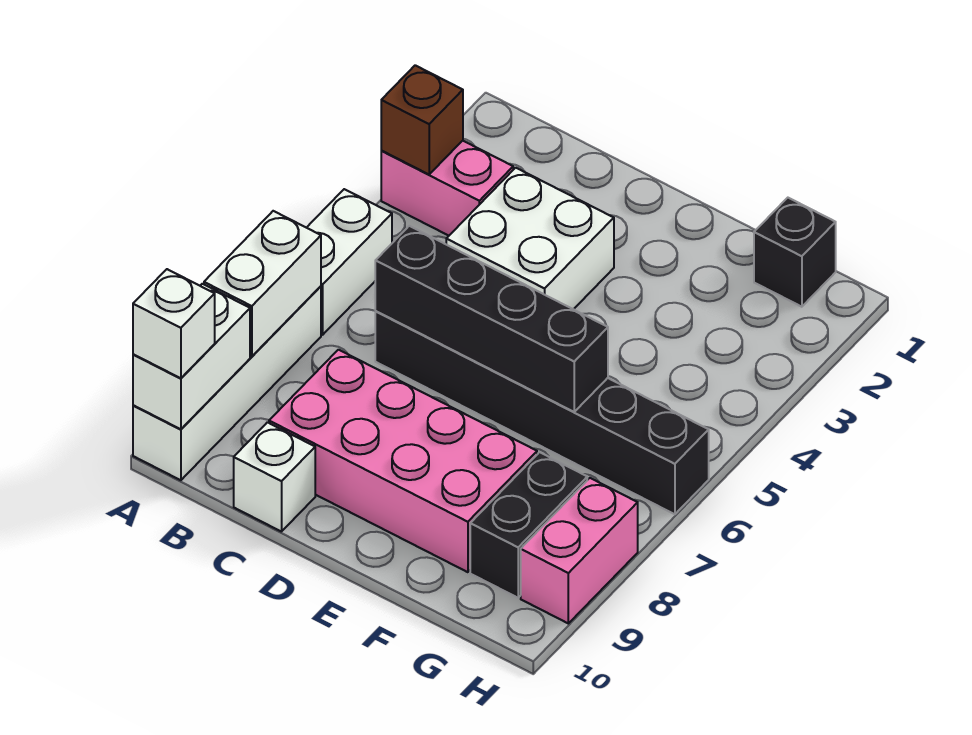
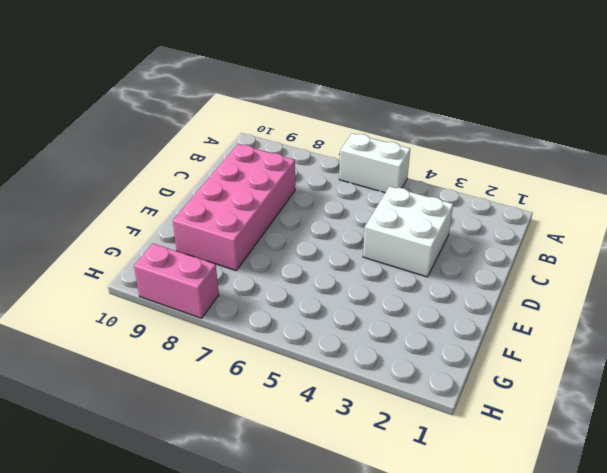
none -> pink 1x2 brick [381,141,513,236]
none -> white 1x4 brick [133,286,321,480]
none -> black 1x6 brick [375,311,709,514]

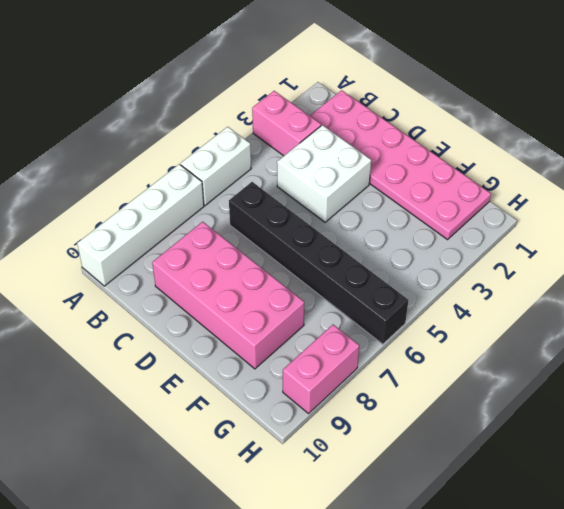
pink 2x6 plate [310,90,491,240] -> black 1x1 brick [754,198,836,307]
none -> white 1x1 brick [234,422,315,532]
none -> black 1x2 brick [470,452,587,598]
none -> brown 1x1 brick [381,65,463,174]

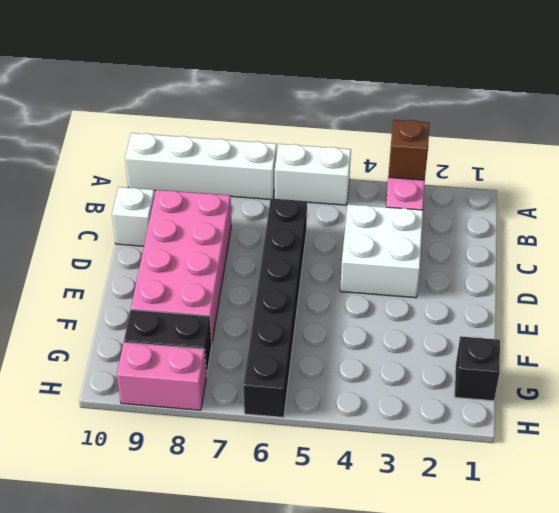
none -> white 1x2 brick [204,211,321,357]
none -> white 1x2 brick [133,284,250,429]
none -> black 1x4 brick [375,226,608,412]

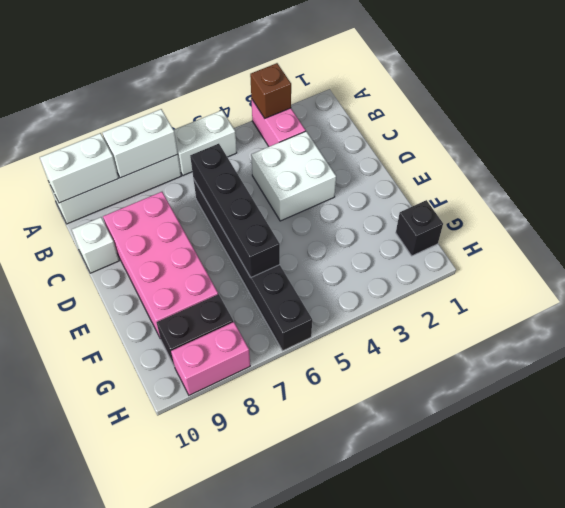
none -> white 1x1 brick [133,269,215,378]

